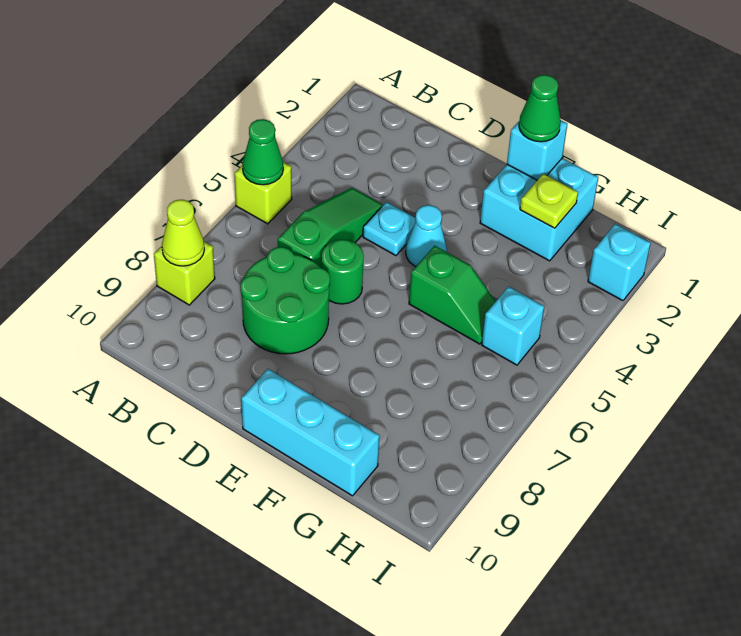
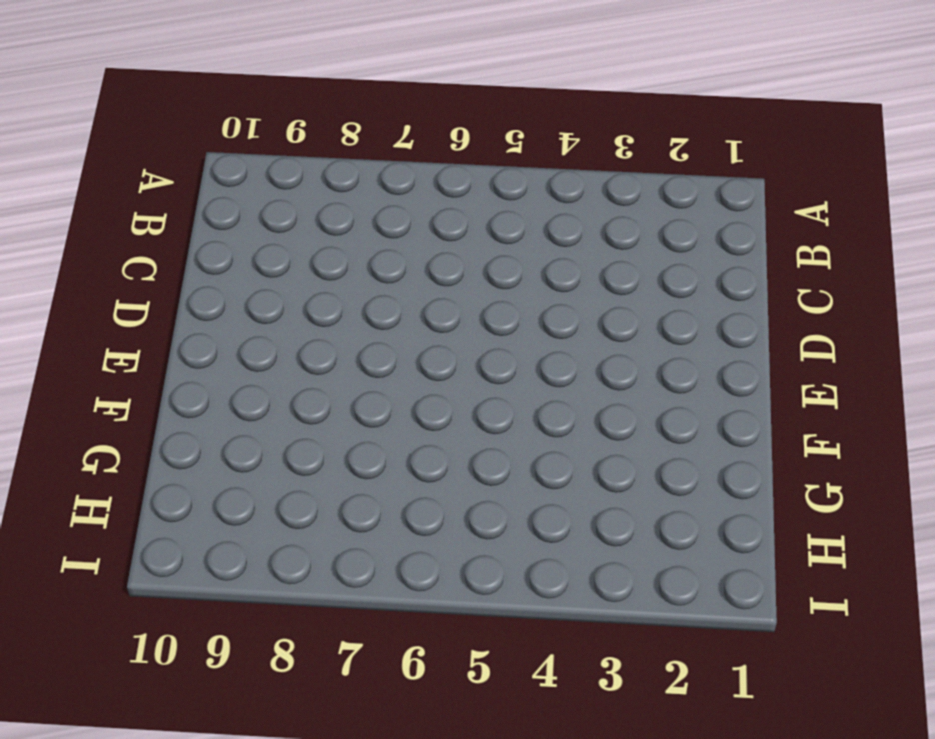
none -> lime 1x1 brick [234,162,292,224]
none -> lime 1x1 brick [154,242,215,305]
none -> green 1x3 slope [278,188,383,267]

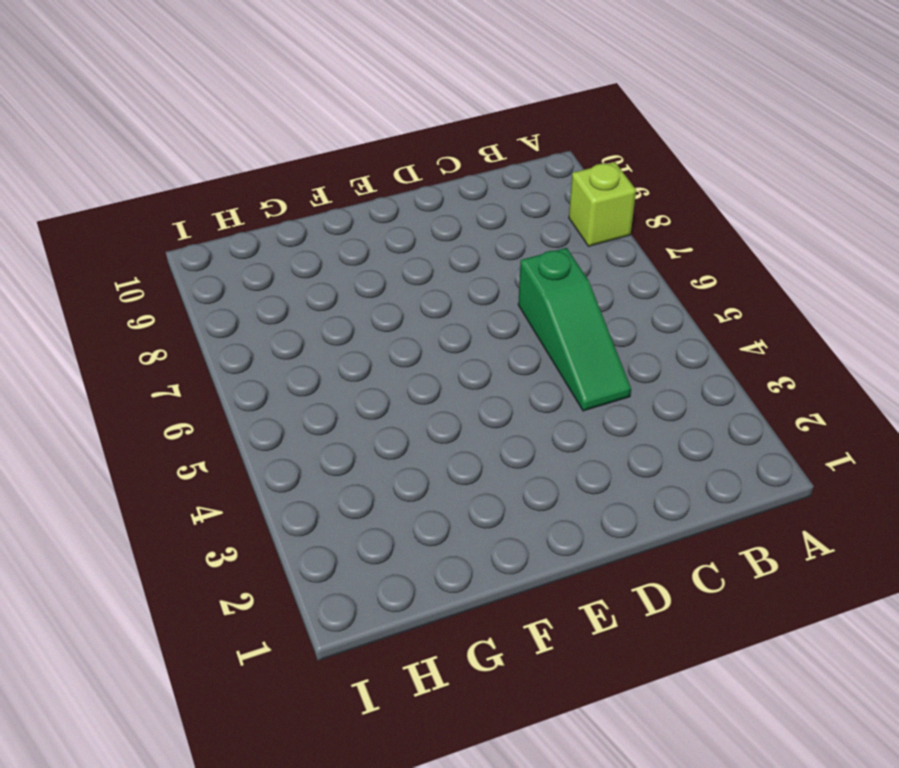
none -> lime 1x1 brick [234,162,292,224]
none -> green 2x2 round brick [240,247,330,354]
none -> cyan 1x1 plate [363,202,416,256]

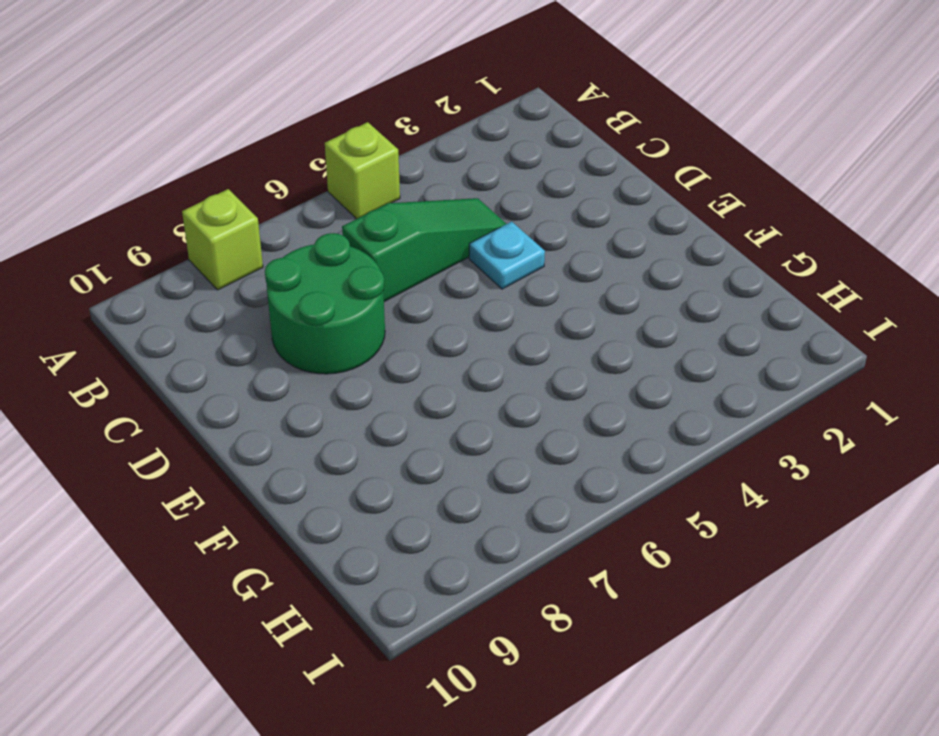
none -> green 1x1 round brick [321,239,364,304]
none -> cyan 1x1 cone [406,205,447,267]
none -> cyan 1x3 brick [241,369,380,496]

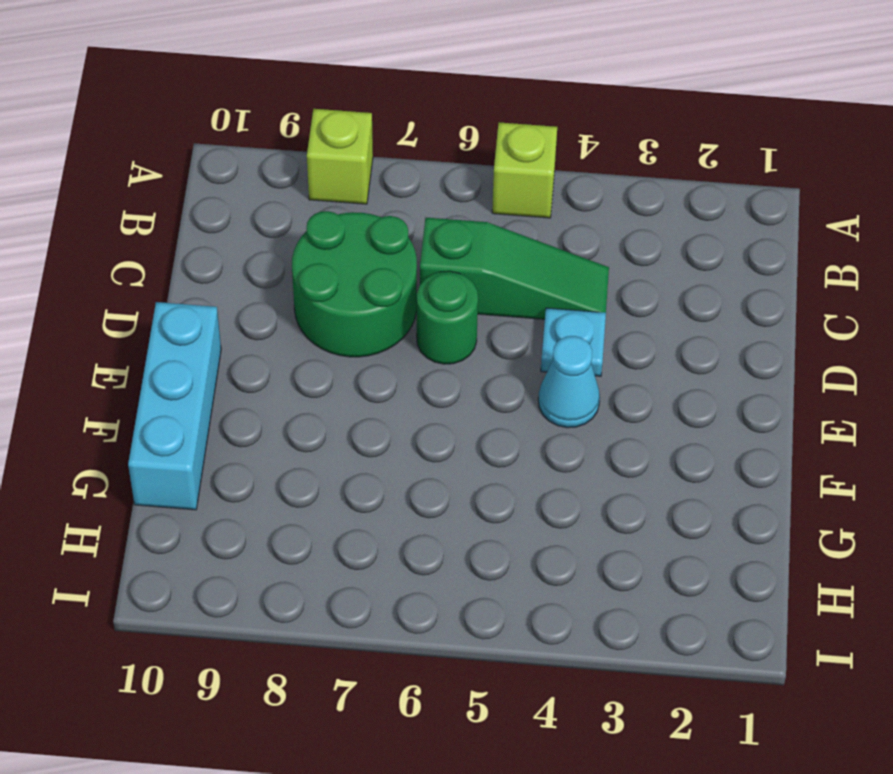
none -> cyan 2x2 brick [480,158,598,261]
none -> green 1x2 slope [409,246,496,344]
none -> cyan 1x1 brick [482,287,544,365]

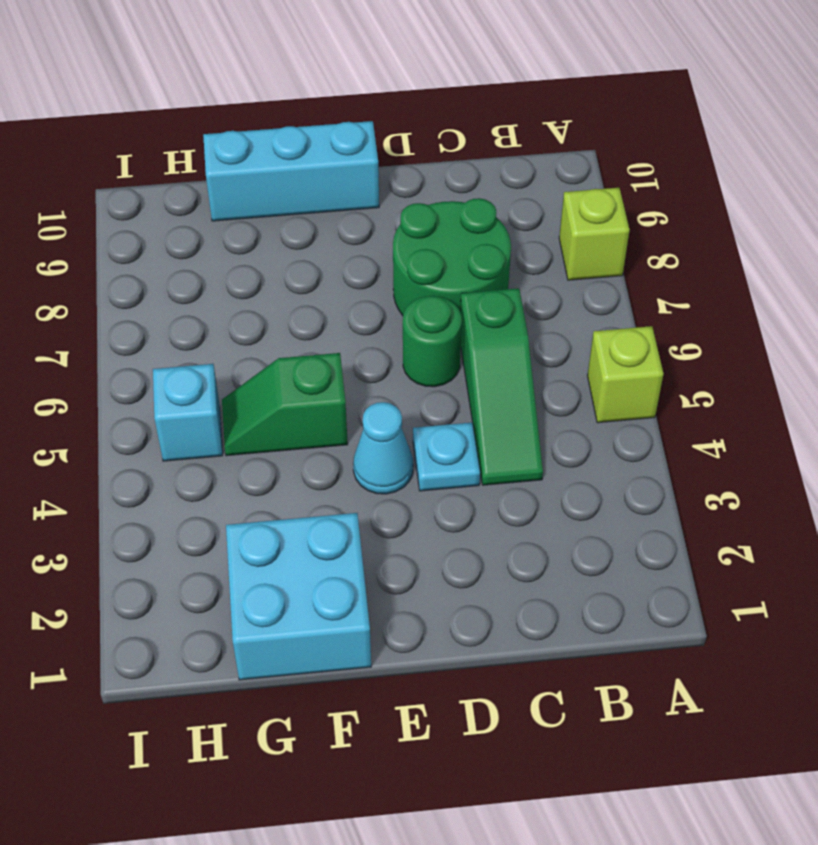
none -> cyan 1x1 brick [588,224,651,301]
none -> green 1x1 cone [242,119,283,185]
none -> lime 1x1 cone [162,200,204,266]

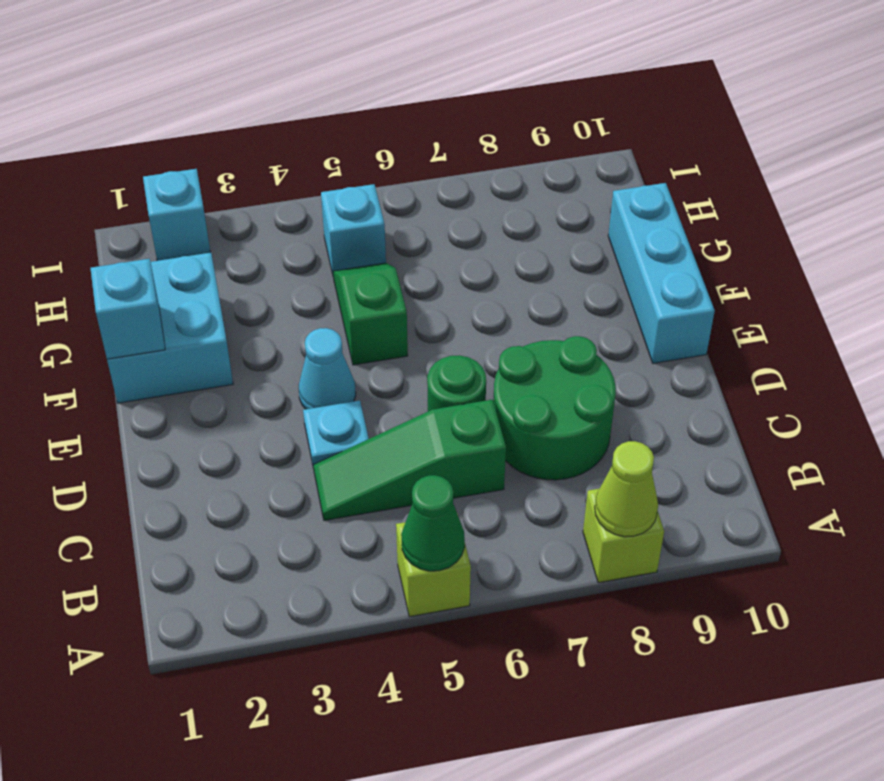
none -> lime 1x1 plate [520,174,578,228]
none -> green 1x1 cone [519,75,561,142]

